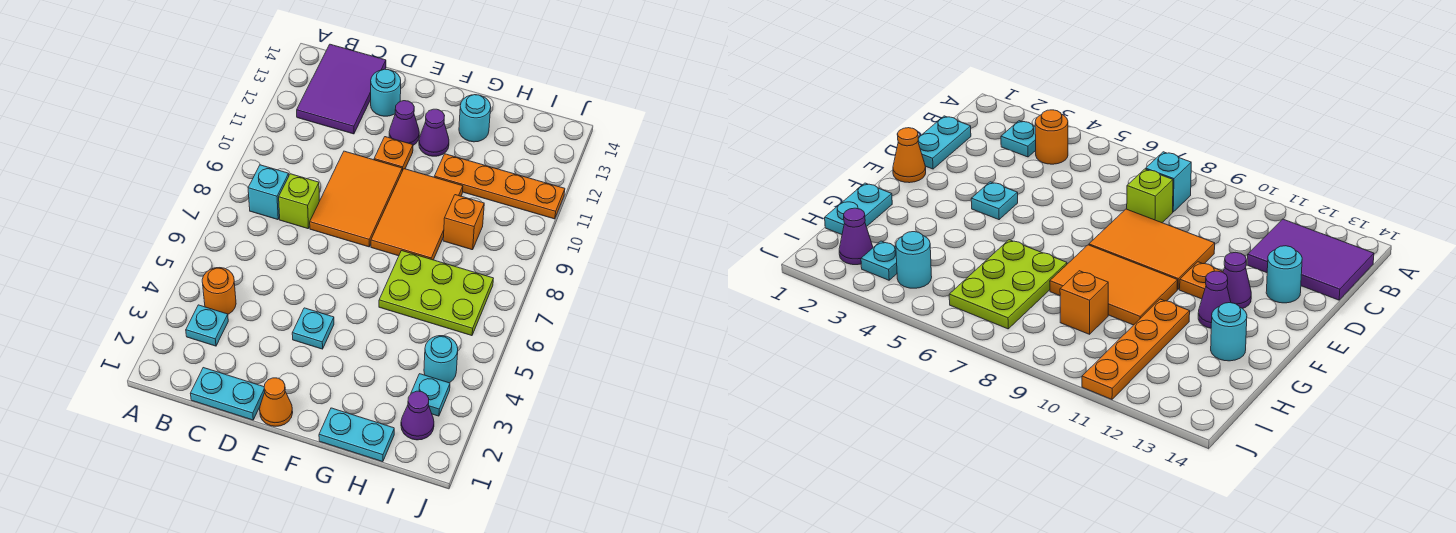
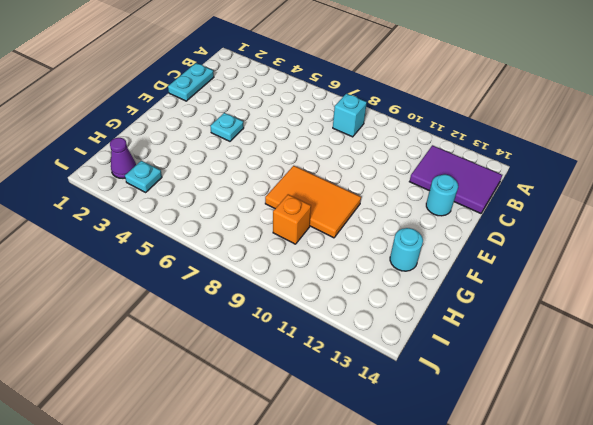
none -> cyan 1x1 plate [186,305,228,346]
none -> orange 1x1 round brick [202,268,236,314]
none -> lime 1x1 brick [279,174,319,229]

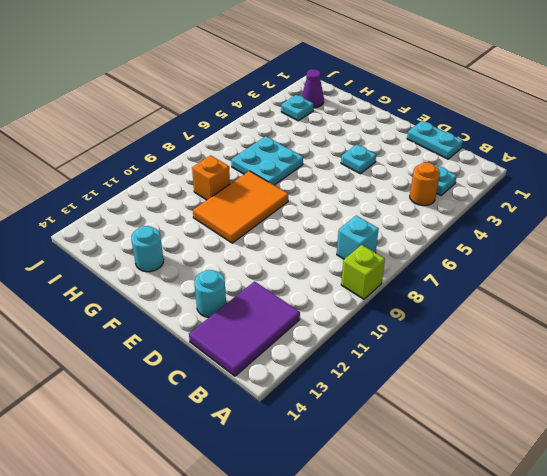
lime 1x1 brick [341,245,385,299] -> lime 1x1 brick moved to [279,174,319,229]
cyan 2x2 plate [231,136,303,185] -> lime 2x3 plate [379,251,493,336]
none -> orange 2x3 tile [310,151,402,247]
none -> orange 1x1 cone [260,378,293,426]
none -> orange 1x1 plate [374,137,413,171]

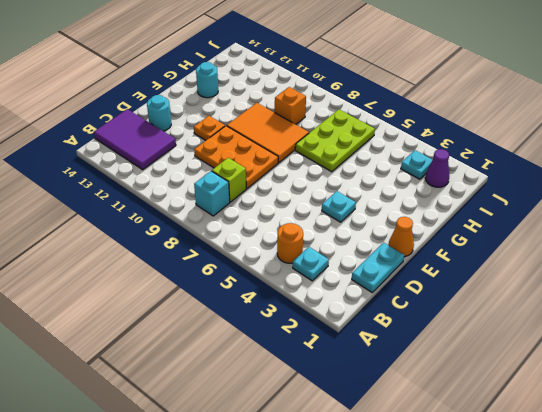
orange 2x3 plate [194,126,278,188] -> orange 2x3 tile [310,151,402,247]
none -> purple 1x1 cone [389,101,419,145]
none -> purple 1x1 cone [419,109,449,156]
none -> cyan 1x2 plate [319,408,394,462]

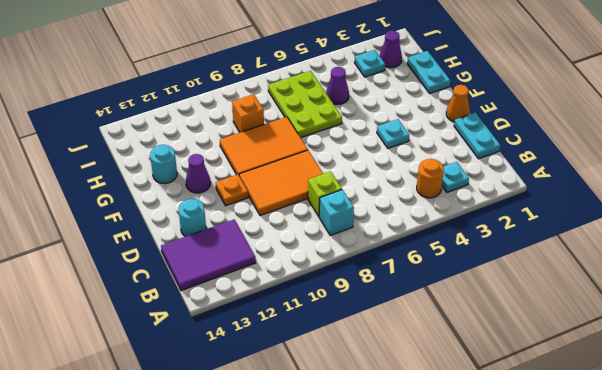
purple 1x1 cone [326,67,349,104] -> purple 1x1 cone moved to [389,101,419,145]
none -> orange 1x4 plate [434,154,565,219]
none -> cyan 1x1 round brick [424,336,458,383]

